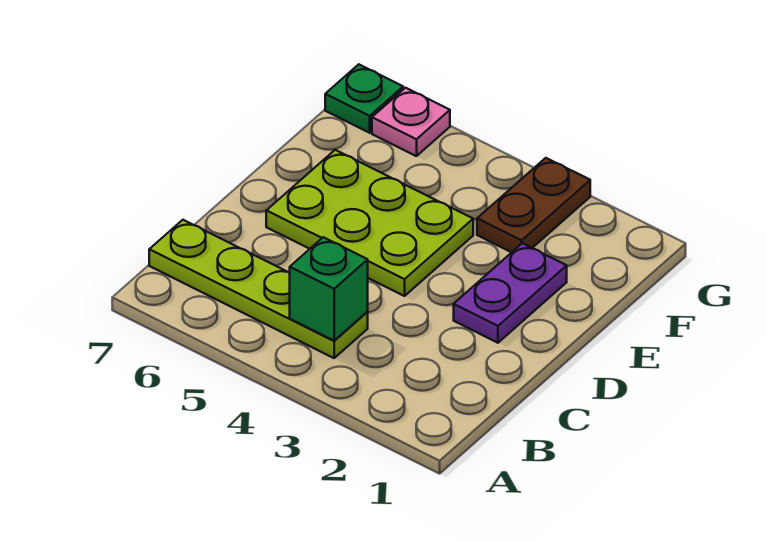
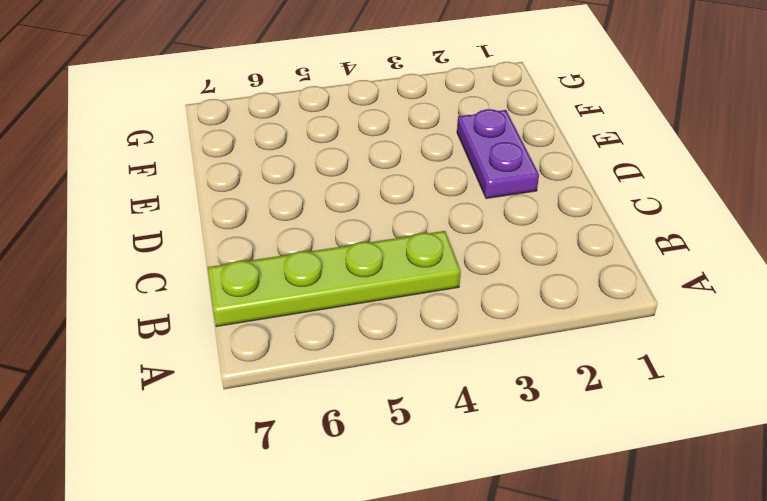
none -> lime 2x3 plate [266,150,473,296]
none -> brown 1x2 plate [477,158,590,252]

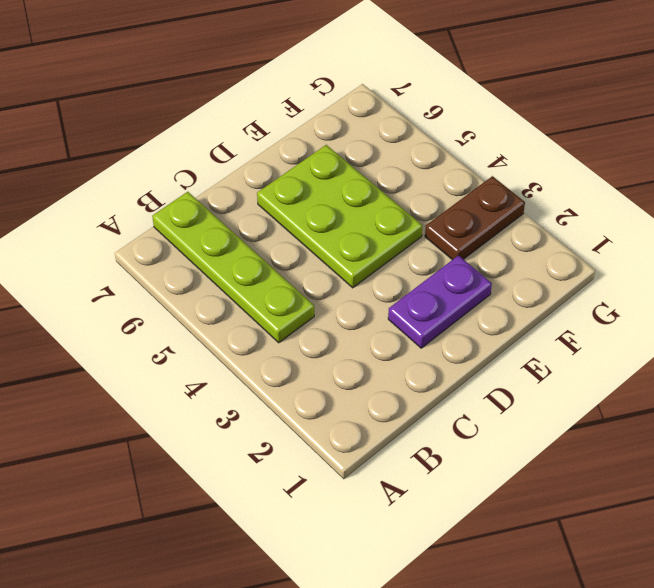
none -> pink 1x1 plate [372,88,450,156]
none -> green 1x1 plate [325,64,403,133]

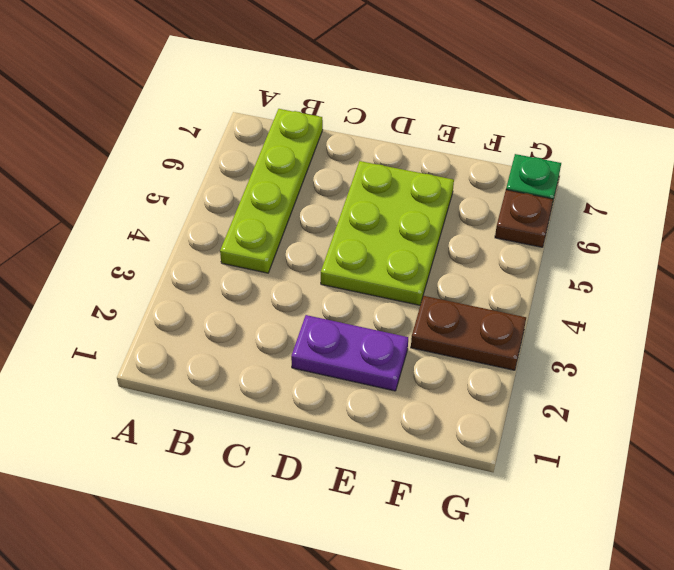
brown 1x1 plate [495,190,553,247] -> pink 1x1 plate [372,88,450,156]
none -> green 1x1 brick [290,237,368,341]

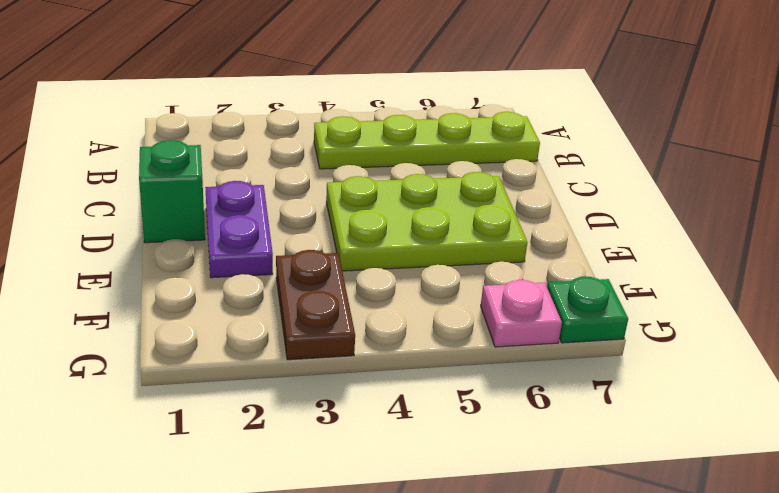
green 1x1 brick [139,140,205,243] -> green 1x1 brick moved to [290,237,368,341]

